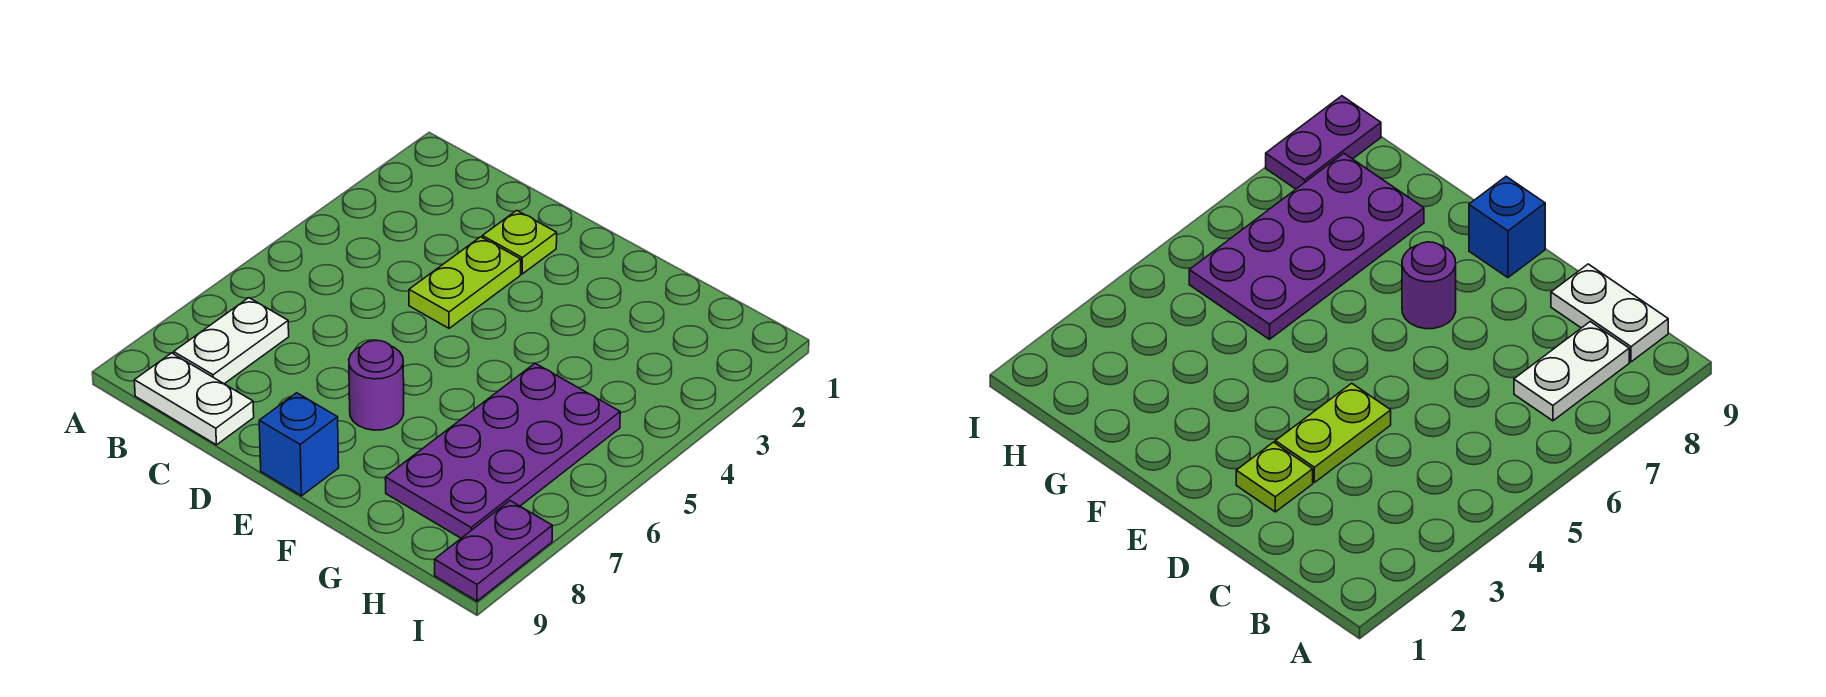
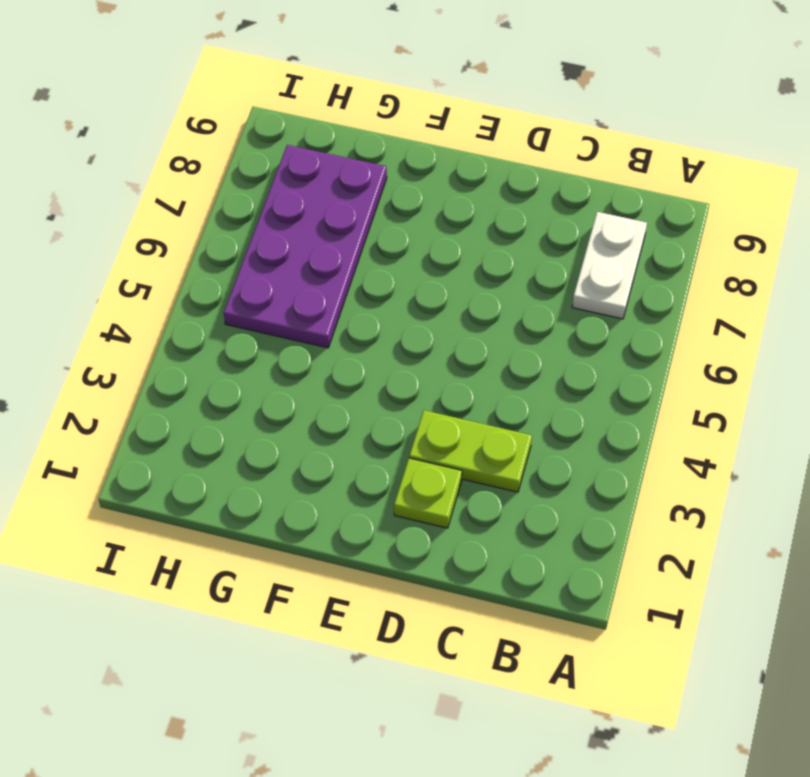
lime 1x2 plate [409,410,532,492] -> lime 1x2 plate turned to [409,237,521,328]
none -> white 1x2 plate [134,353,254,445]
none -> purple 1x1 round brick [349,341,404,430]

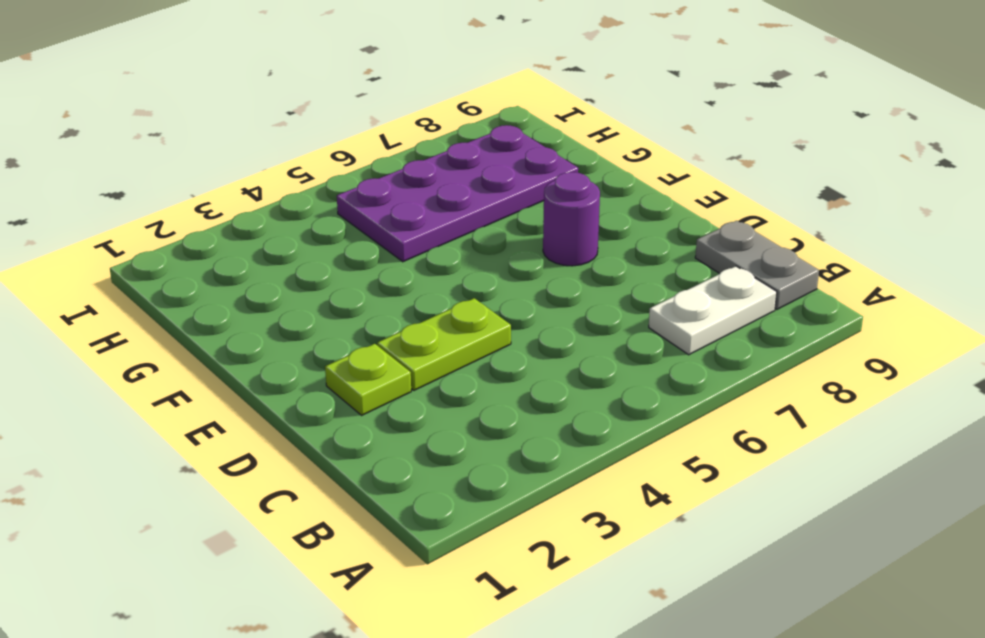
grey 1x2 plate [695,221,819,309] -> white 1x2 plate [134,353,254,445]
none -> blue 1x1 brick [259,393,339,496]
none -> purple 1x2 plate [435,501,552,601]

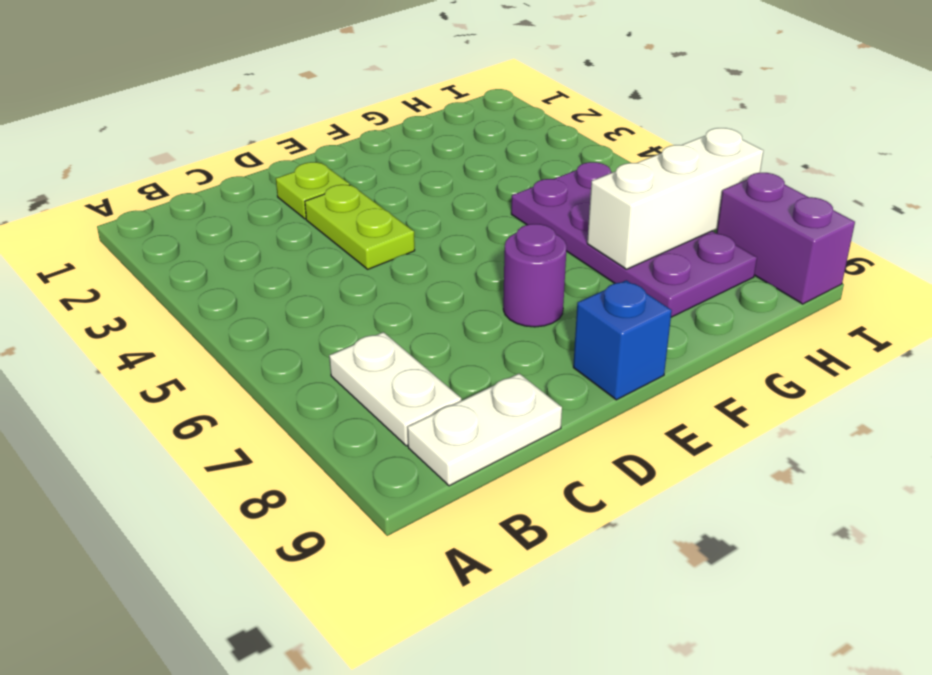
white 1x3 brick [587,128,763,269] -> none
purple 1x2 brick [716,173,855,304] -> purple 1x2 plate [435,501,552,601]

